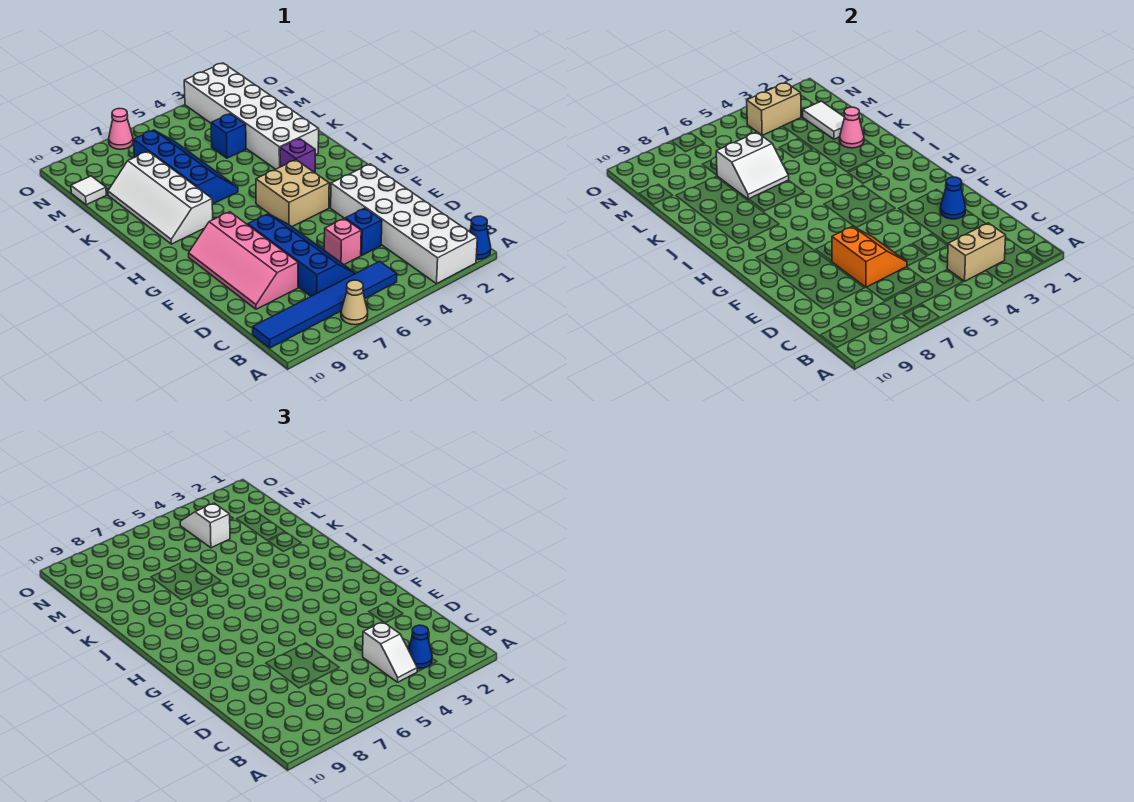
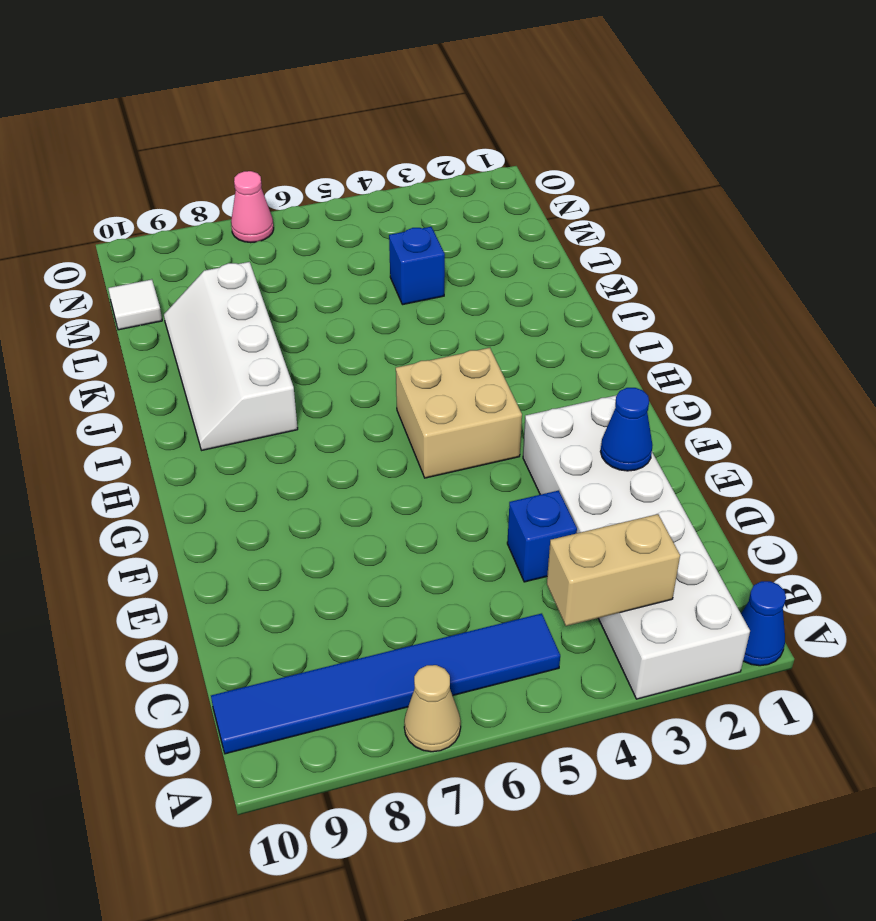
none -> blue 2x4 slope [248,214,355,296]
none -> pink 1x1 brick [324,218,361,264]
none -> pink 2x4 slope [189,212,298,309]

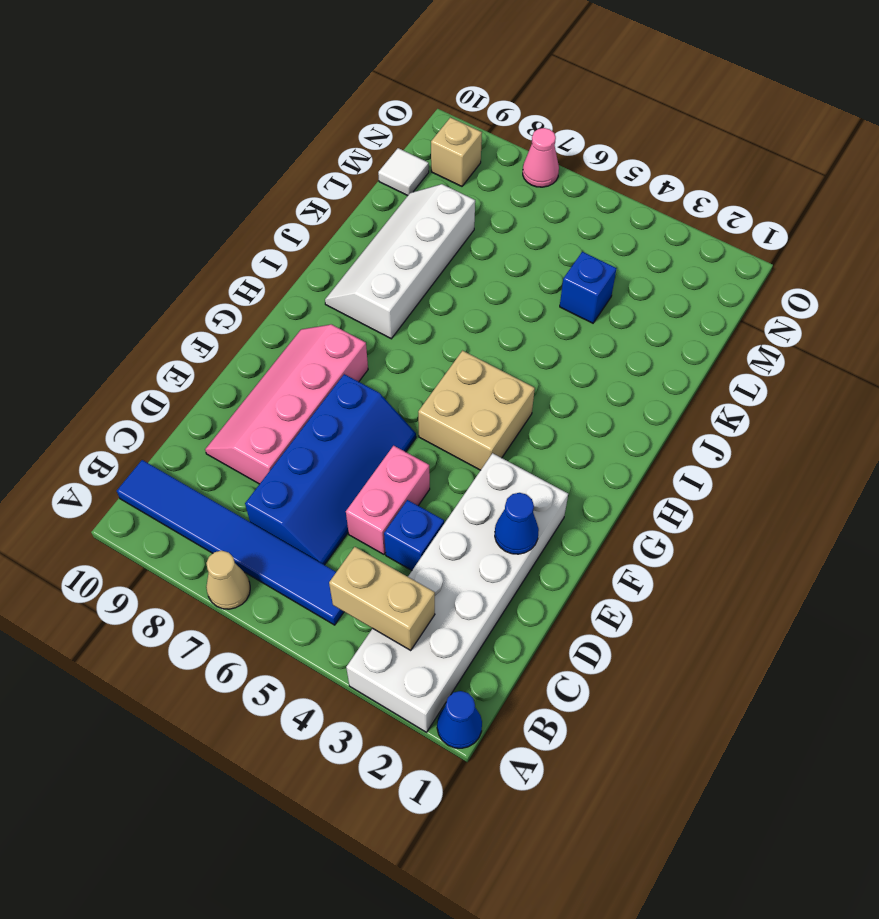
pink 1x2 brick [346,446,430,554] -> pink 1x1 brick [324,218,361,264]
tan 1x1 brick [431,118,482,186] -> none
none -> purple 1x1 brick [280,139,315,173]
none -> white 2x6 brick [184,63,319,169]
none -> blue 2x4 slope [134,130,238,204]

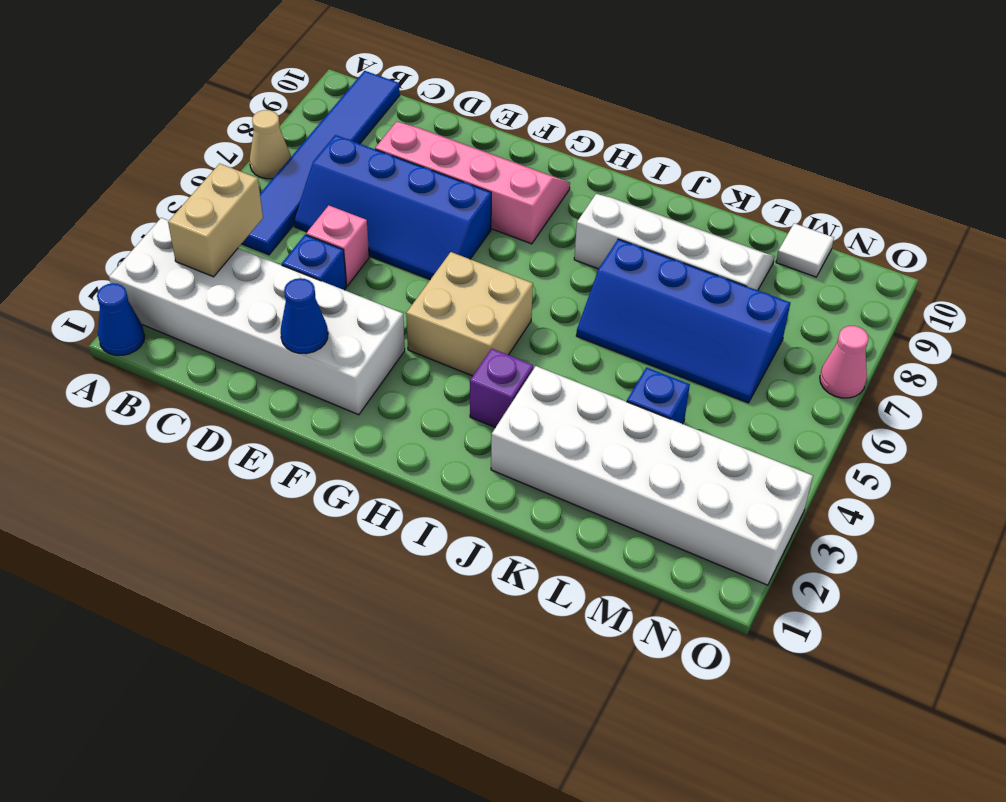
none -> orange 2x2 slope [832,226,907,287]
none -> pink 1x1 cone [840,107,864,148]
none -> white 2x2 slope [716,132,789,199]

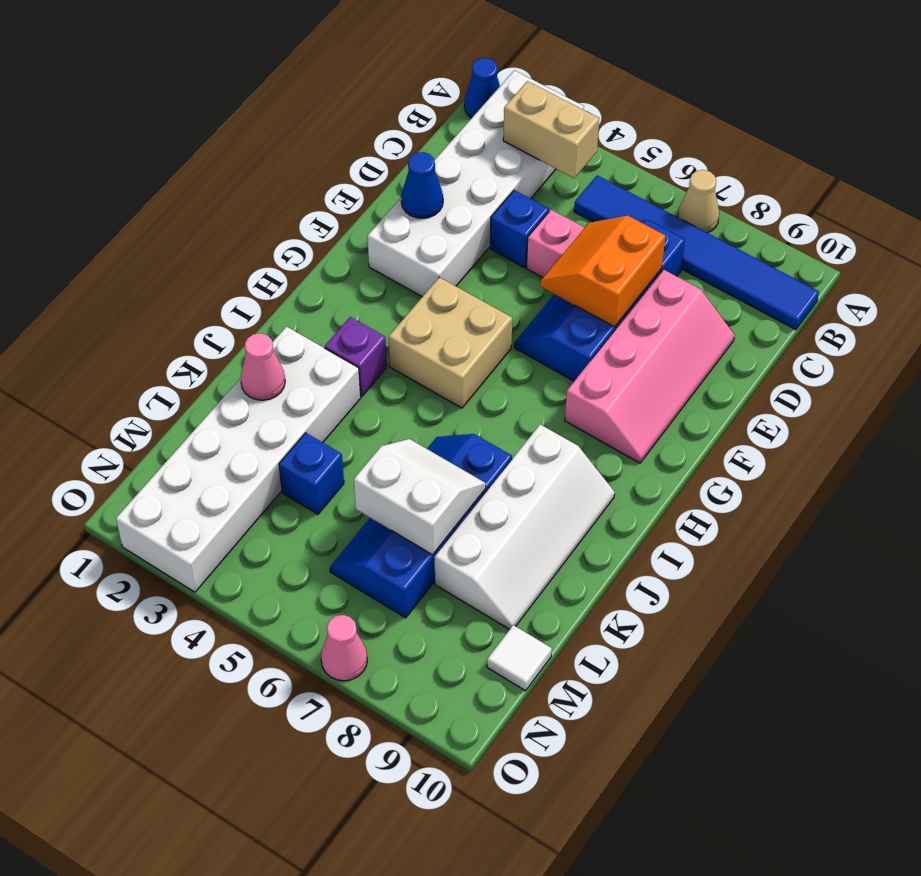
none -> white 1x2 tile [803,101,844,139]
none -> tan 1x2 brick [747,83,801,135]
none -> blue 1x1 cone [408,625,432,668]

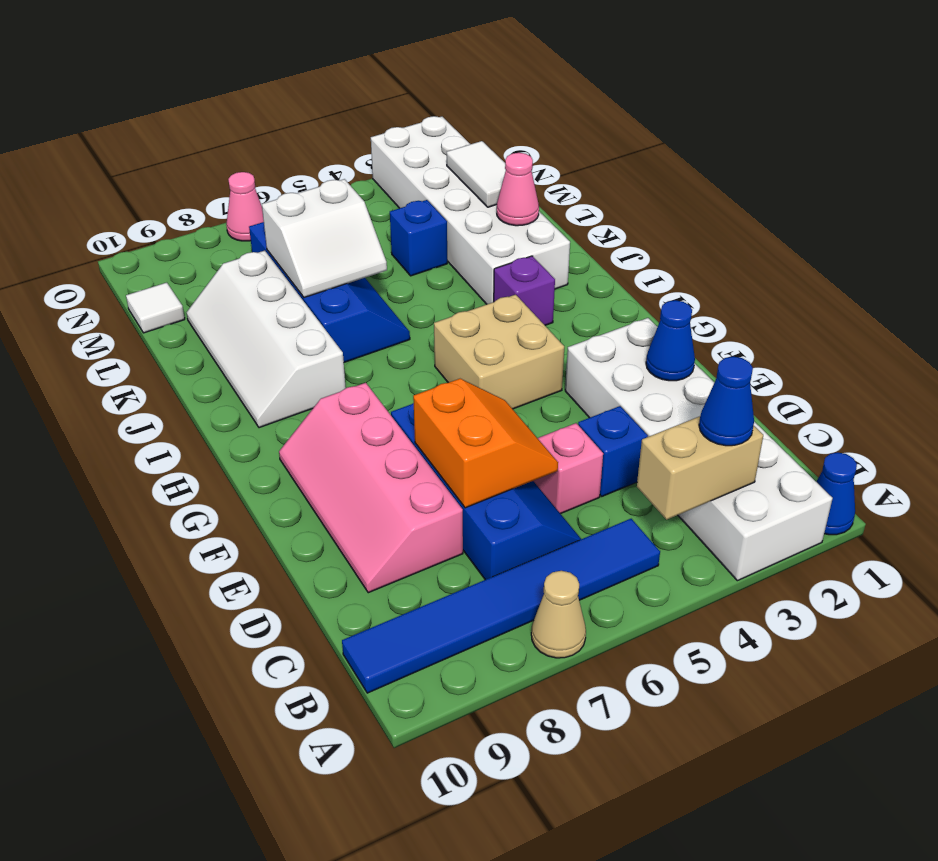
none -> tan 1x2 brick [747,83,801,135]
none -> white 1x2 slope [363,622,417,682]
none -> white 1x2 slope [180,503,230,548]

